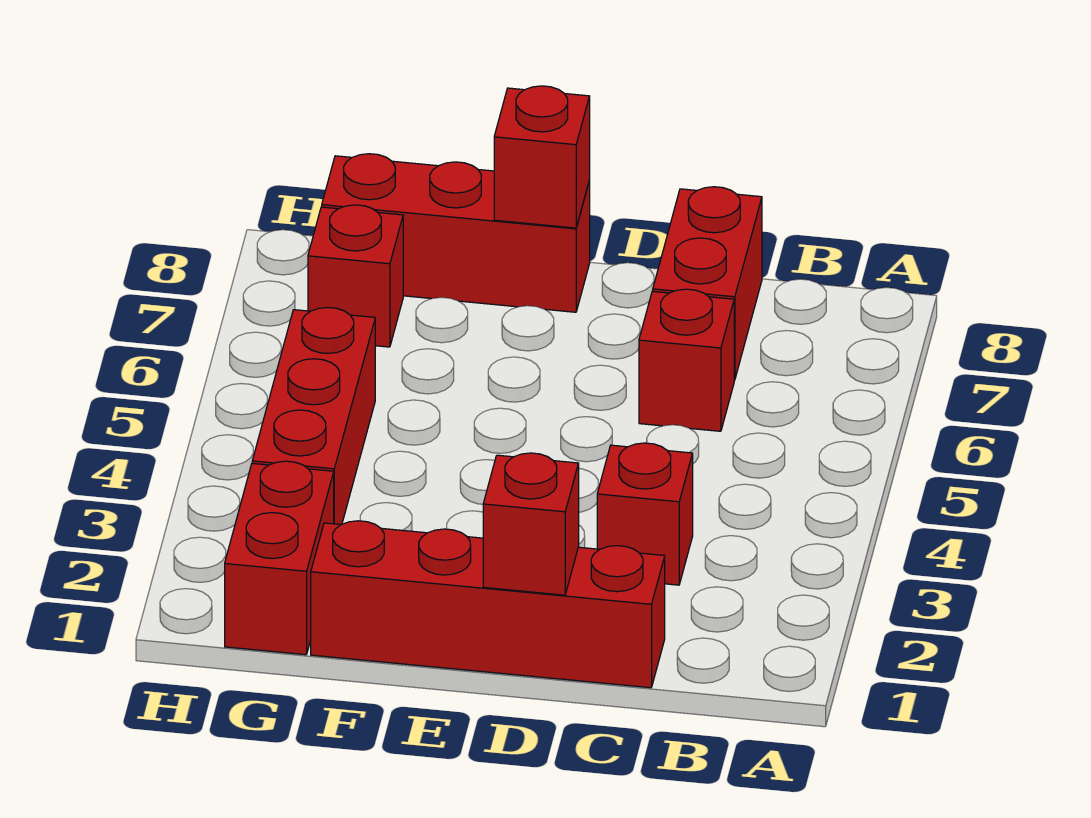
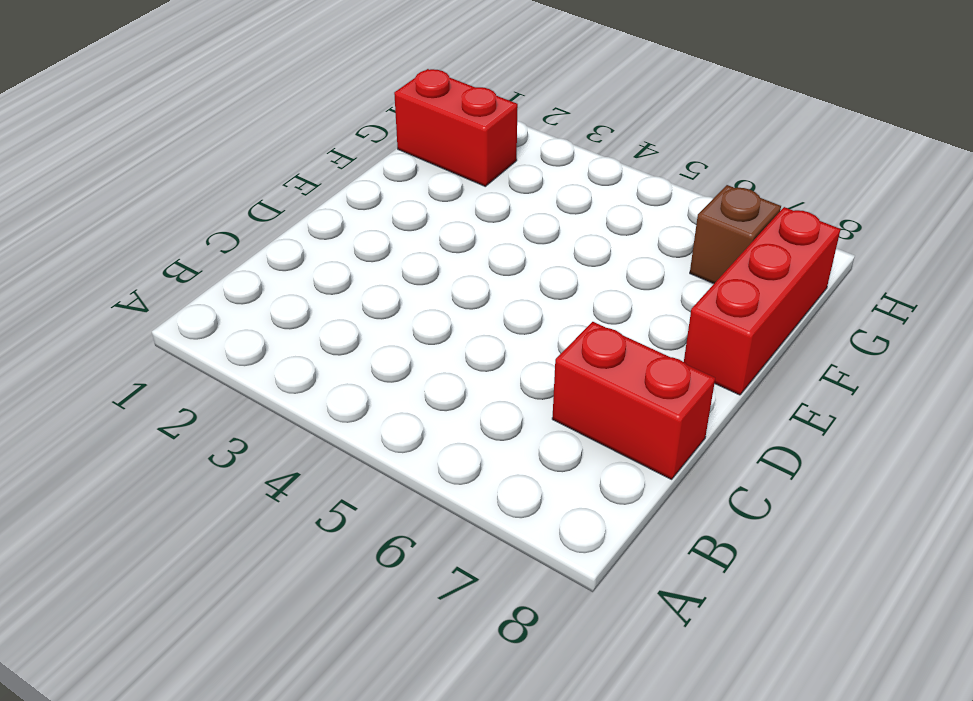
brown 1x1 brick [690,185,781,284] -> red 1x1 brick [308,205,403,347]
none -> red 1x4 brick [311,521,665,688]
none -> red 1x1 brick [597,443,693,585]

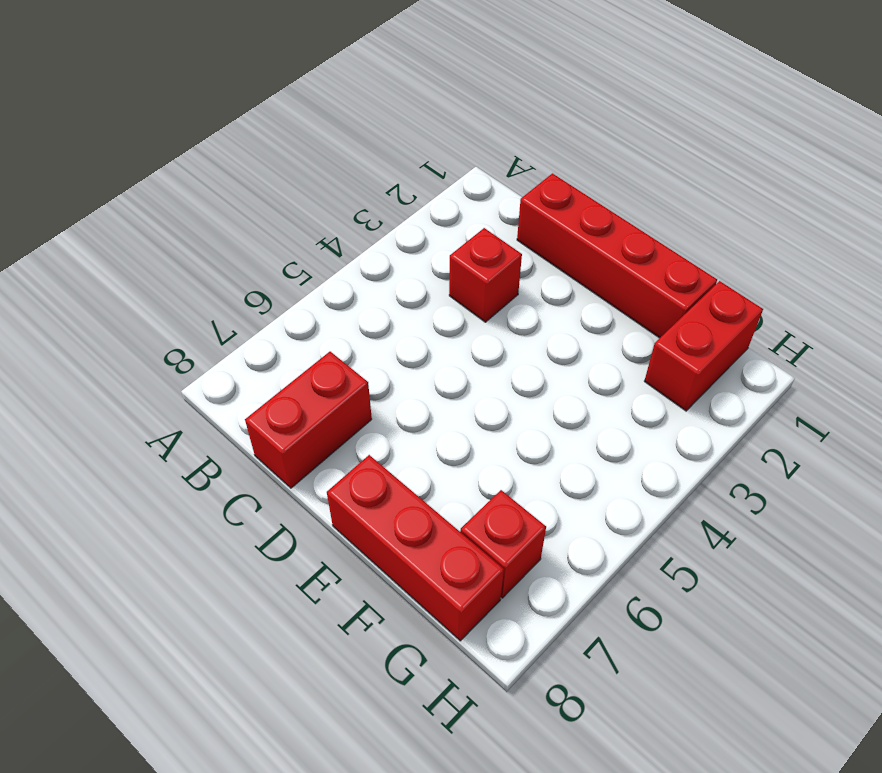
none -> red 1x1 brick [639,289,734,431]
none -> red 1x3 brick [252,307,375,525]

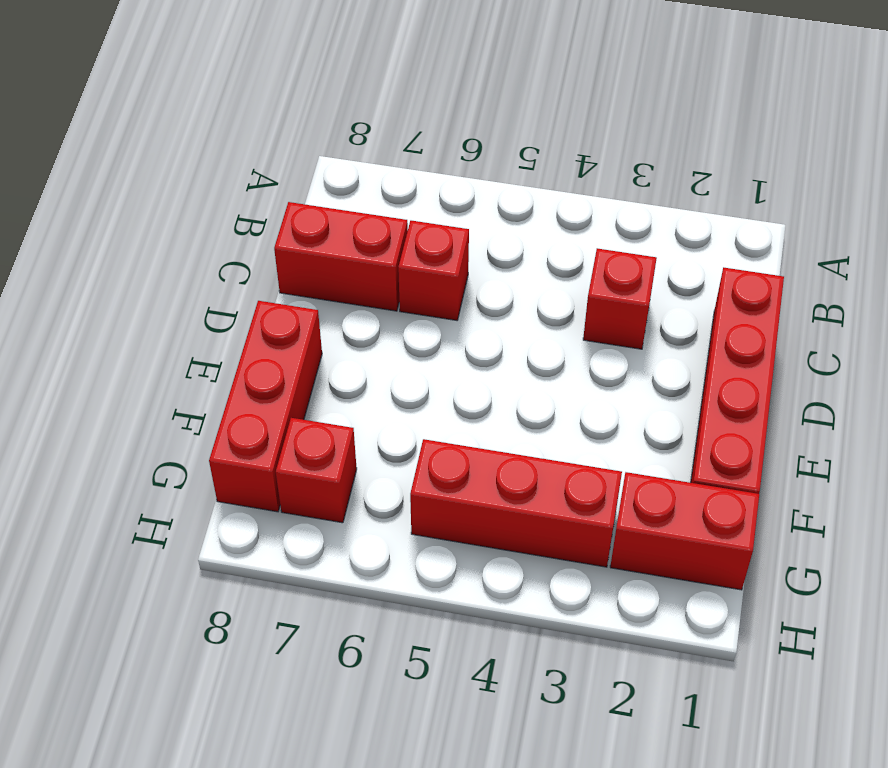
none -> red 1x1 brick [483,453,579,595]
none -> red 1x1 brick [494,86,590,228]

